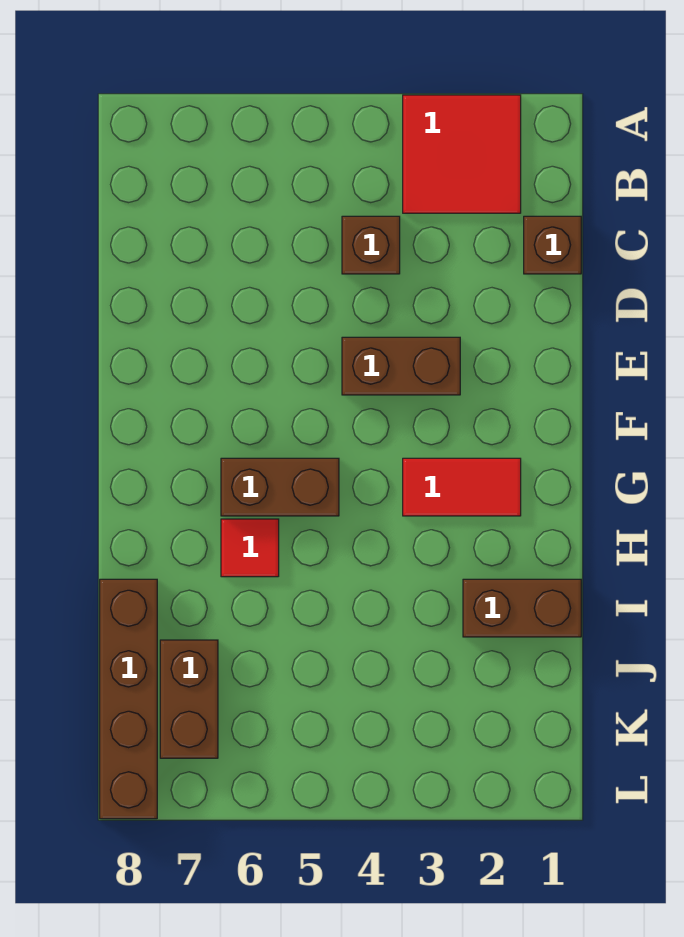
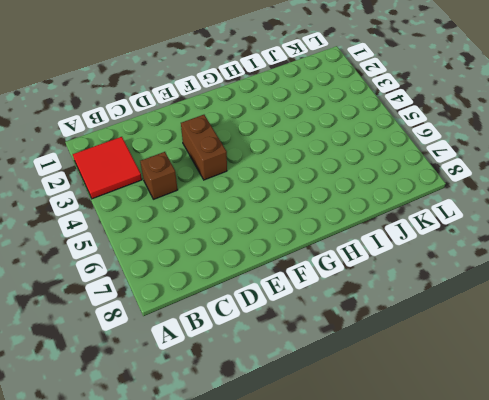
none -> brown 1x1 brick [524,216,581,274]
none -> red 1x2 tile [403,458,521,516]

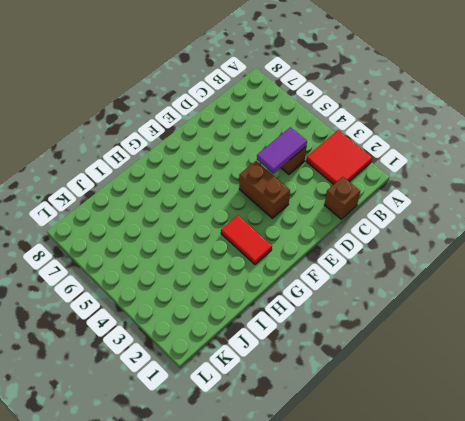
purple 1x2 tile [257,127,307,174] -> none
none -> brown 1x2 brick [221,458,339,516]
none -> red 1x1 tile [221,519,279,577]

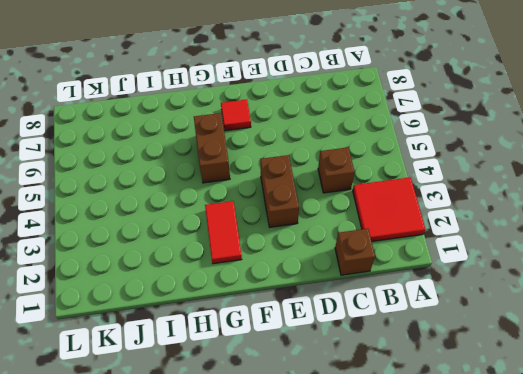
red 1x1 tile [221,100,251,131] -> red 1x1 tile moved to [221,519,279,577]
none -> brown 1x2 brick [463,579,581,637]
none -> brown 1x4 brick [100,579,157,819]

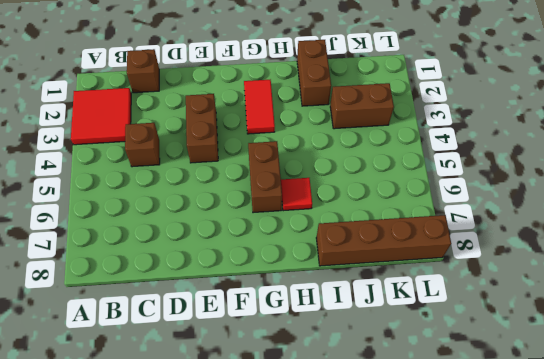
brown 1x2 brick [330,83,394,129] -> brown 1x2 brick moved to [160,640,218,758]

